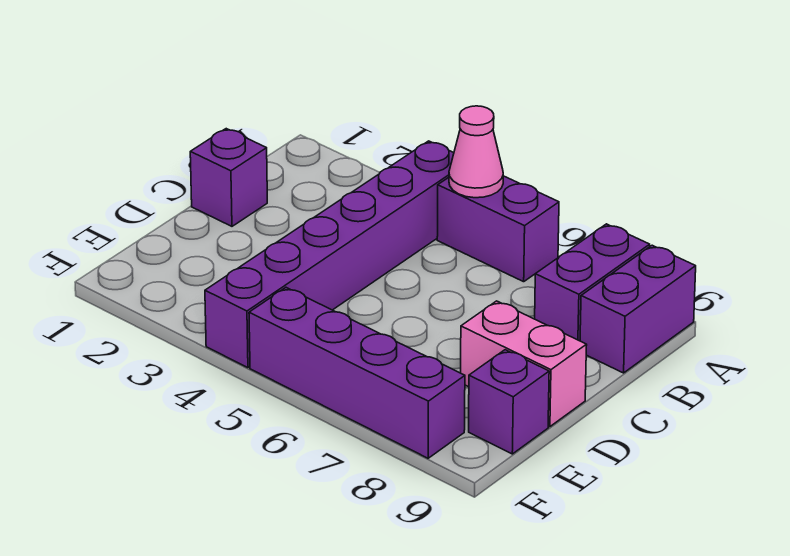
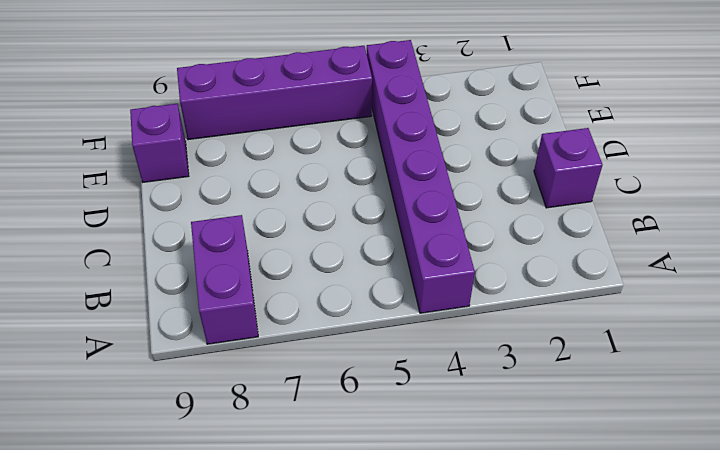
none -> purple 1x2 brick [437,176,559,282]
none -> purple 1x2 brick [580,245,696,373]

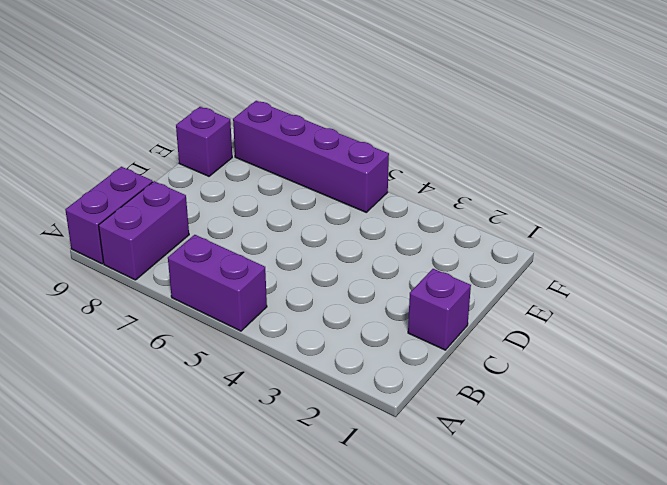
none -> purple 1x6 brick [205,141,454,368]
none -> pink 1x2 brick [461,301,587,427]

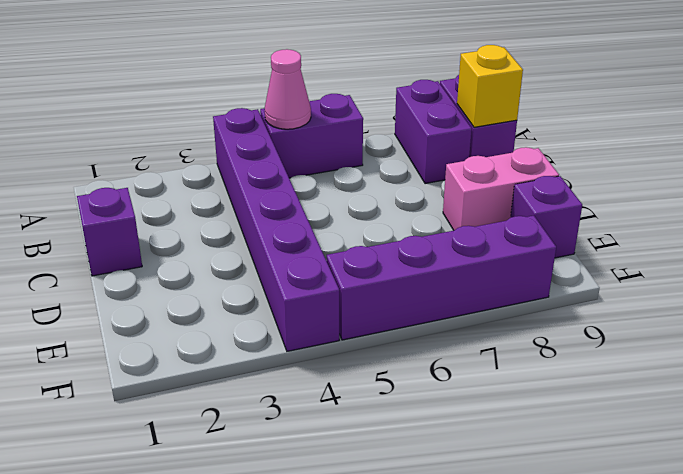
yellow 1x1 brick [457,45,523,127] -> none

